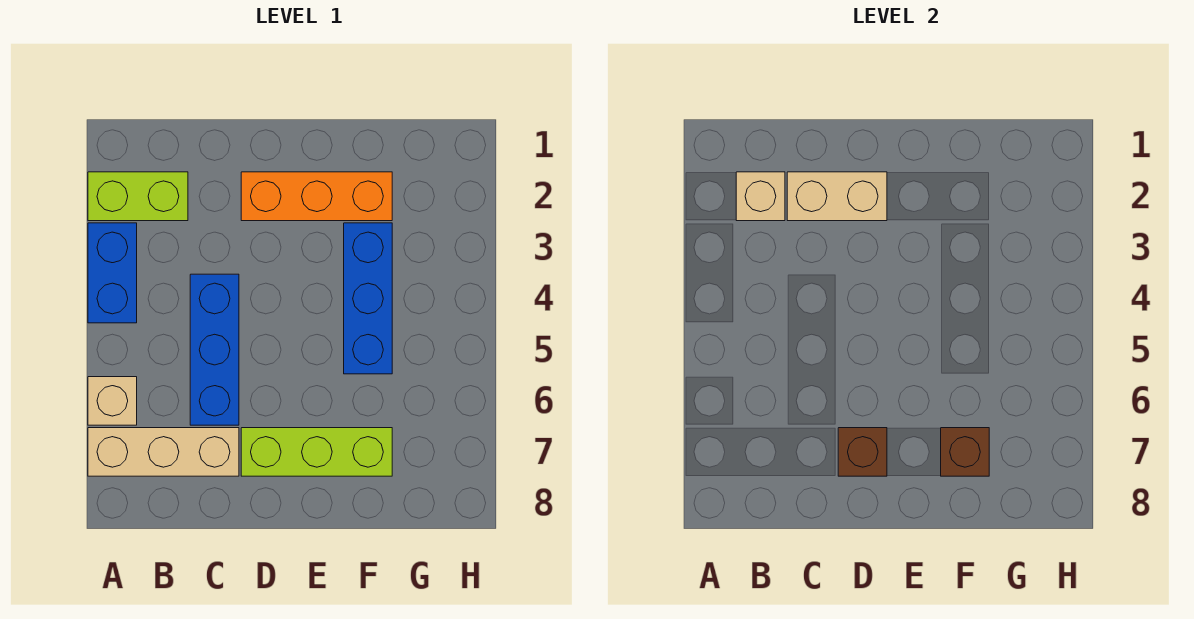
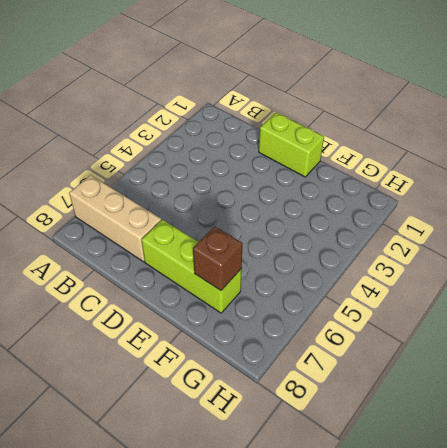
lime 1x2 brick [259,113,324,177] -> lime 1x2 brick moved to [88,172,188,221]
none -> blue 1x2 brick [88,223,137,323]
none -> tan 1x1 brick [88,377,137,425]
none -> blue 1x3 brick [190,274,239,425]

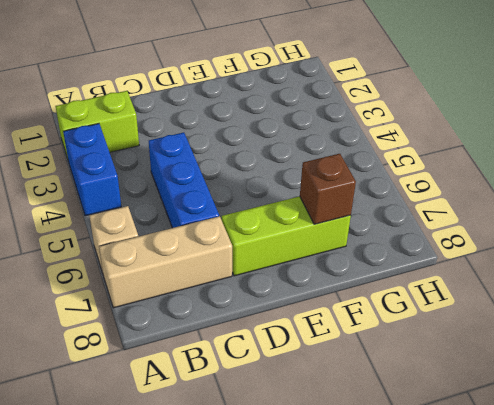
none -> orange 1x3 brick [241,172,392,221]
none -> blue 1x3 brick [344,223,392,374]
none -> tan 1x1 brick [736,172,785,221]

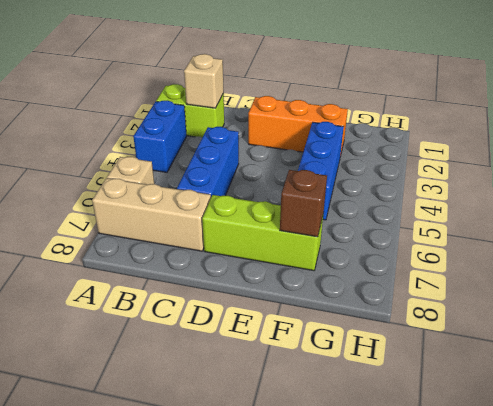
none -> tan 1x2 brick [787,172,887,221]
none -> brown 1x1 brick [838,428,887,476]

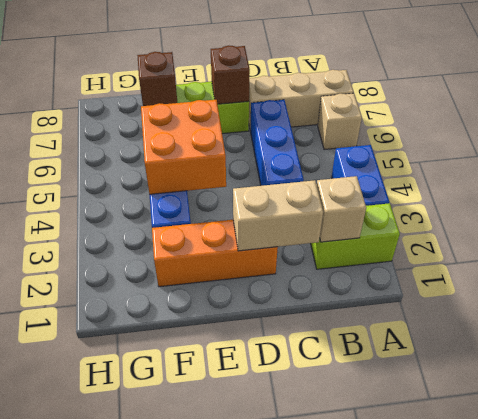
orange 2x2 brick [141,100,226,194] -> none

